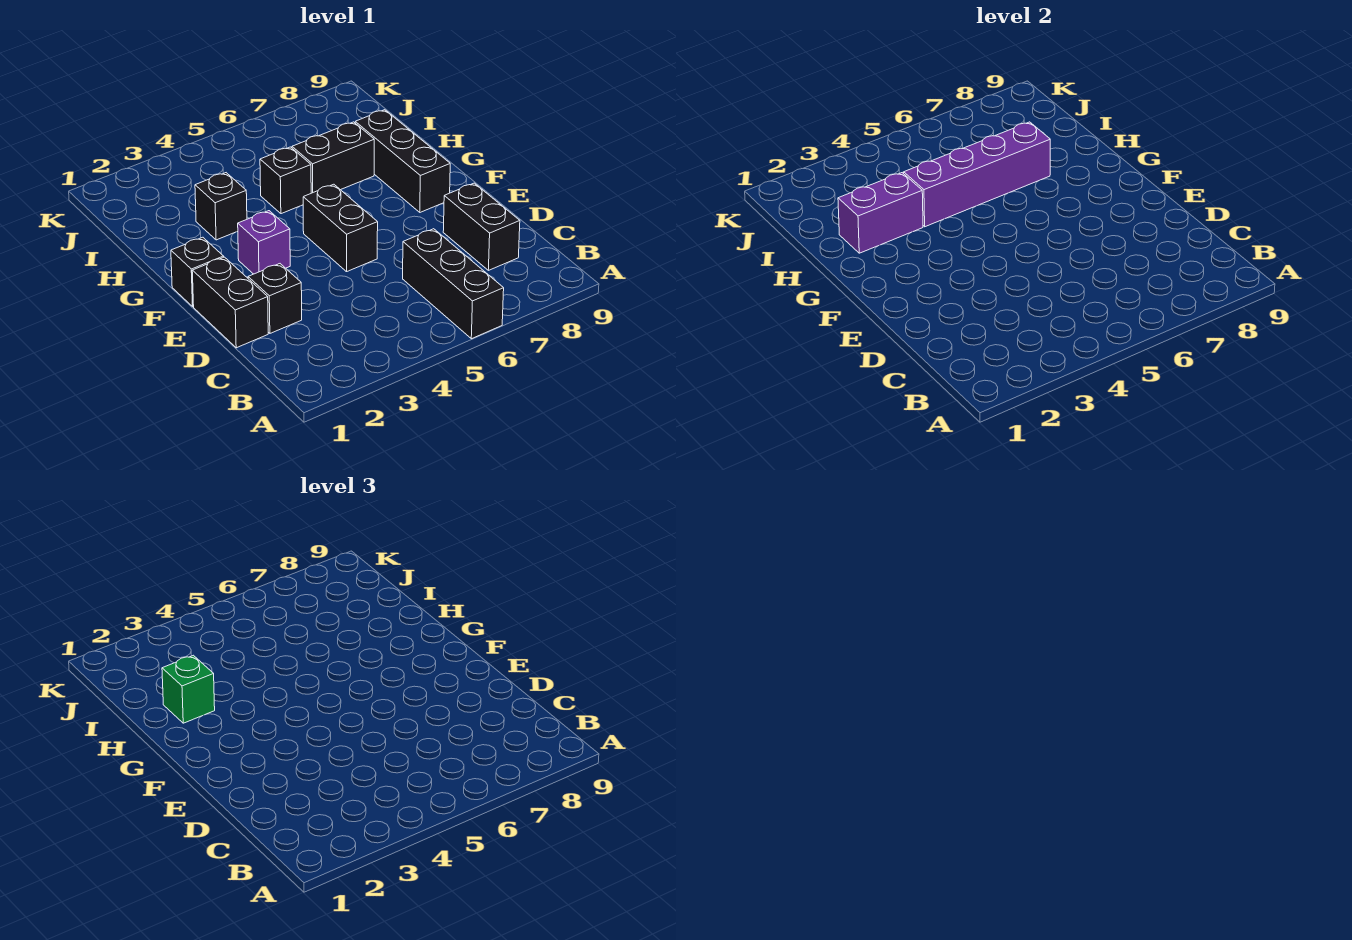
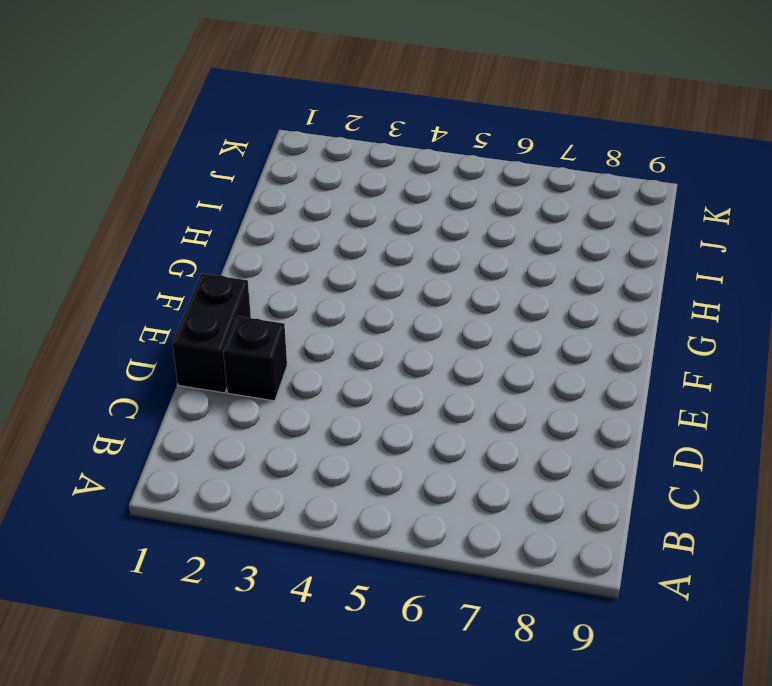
none -> black 1x3 brick [403,229,504,339]
none -> black 1x2 brick [443,183,520,270]
none -> black 1x2 brick [303,184,378,272]

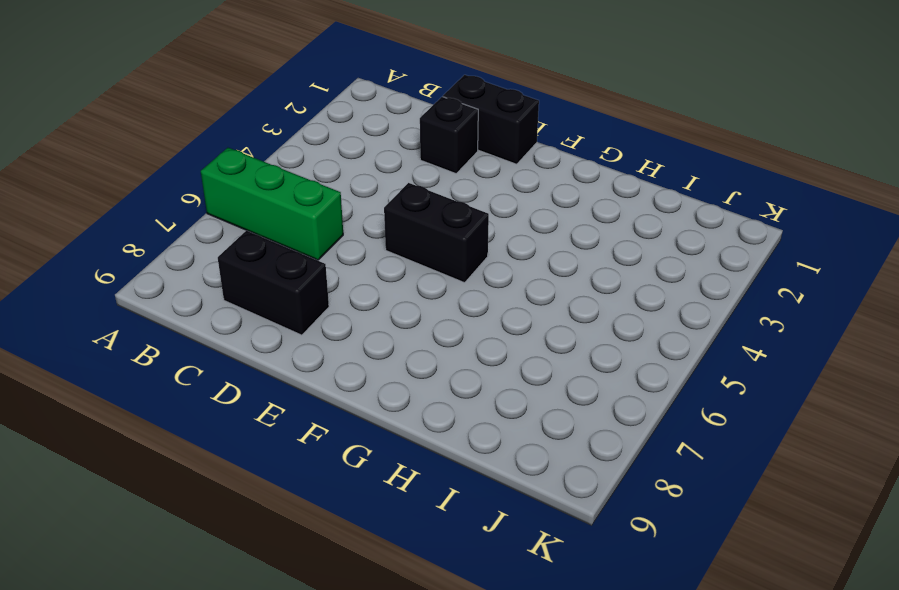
green 1x3 brick [201,148,343,260] -> black 1x3 brick [403,229,504,339]
none -> black 1x1 brick [171,237,224,306]
none -> purple 1x1 brick [238,211,290,274]
none -> black 1x3 brick [355,110,450,212]

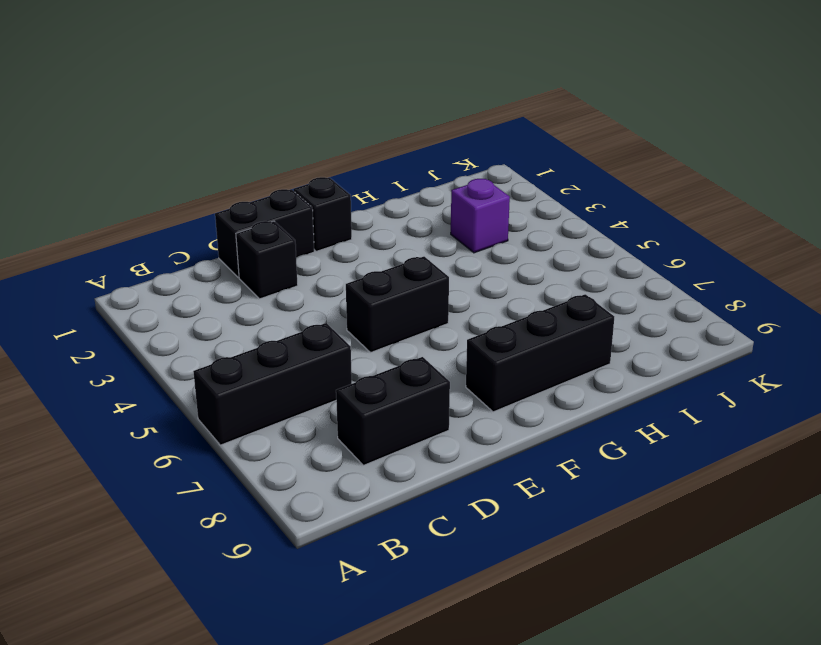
purple 1x1 brick [451,179,510,253] -> purple 1x1 brick moved to [238,211,290,274]
none -> black 1x1 brick [195,173,247,240]
none -> black 1x1 brick [260,147,311,214]
none -> black 1x2 brick [292,122,374,193]

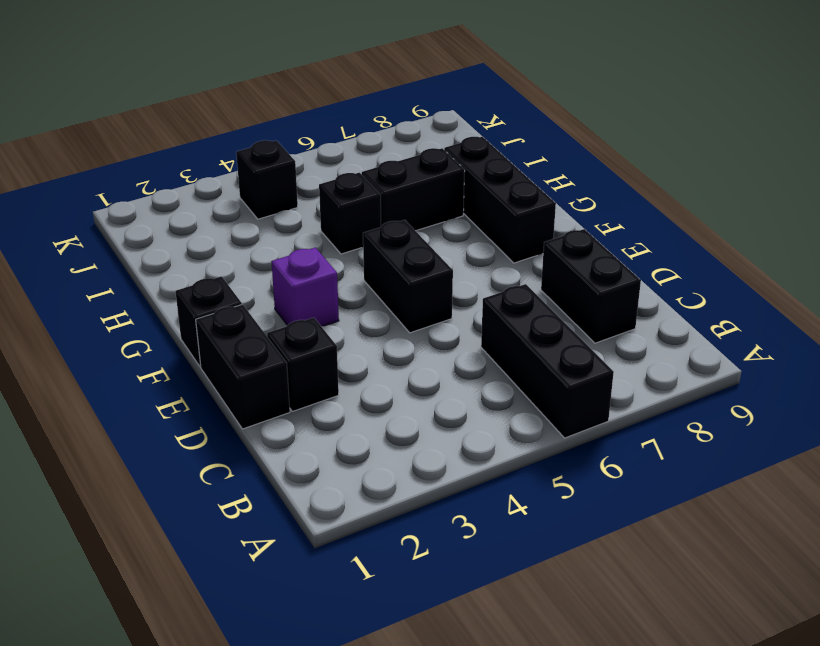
black 1x1 brick [236,140,298,219] -> black 1x1 brick moved to [195,173,247,240]
none -> purple 1x2 brick [838,173,923,253]
none -> purple 1x4 brick [904,122,1050,227]
none -> green 1x1 brick [162,655,215,723]

